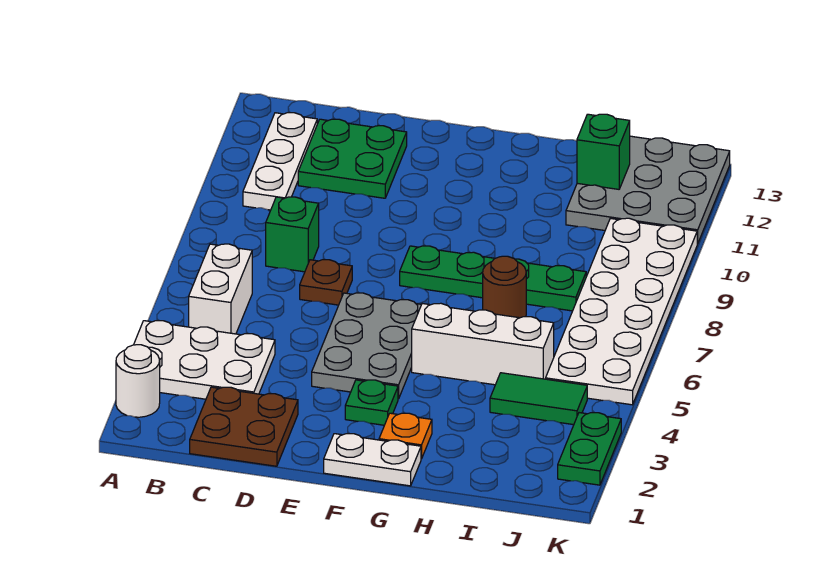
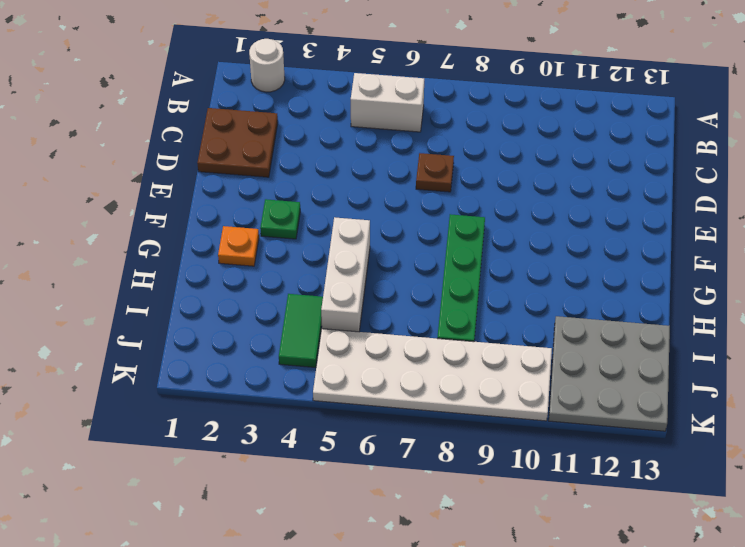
none -> white 2x3 plate [134,321,275,399]
none -> white 1x3 plate [243,113,317,210]
none -> green 1x1 brick [266,197,319,272]

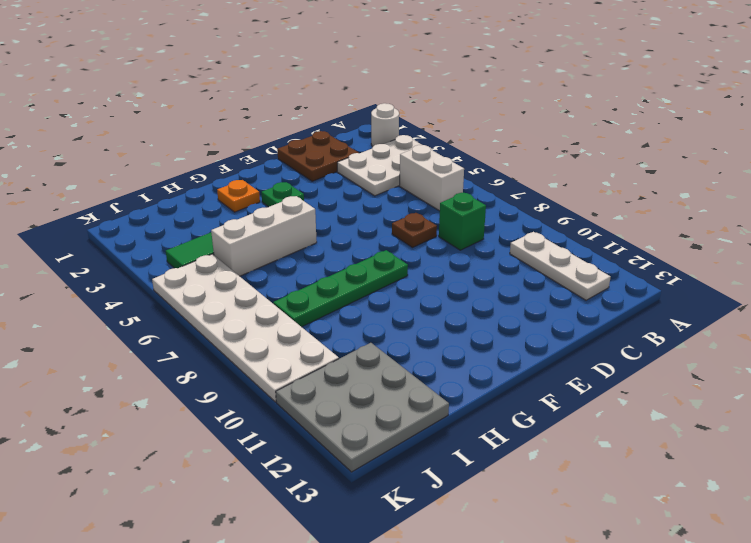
none -> green 2x2 plate [298,119,407,198]
none -> grey 2x3 plate [312,293,421,399]
none -> white 1x2 plate [324,434,421,486]

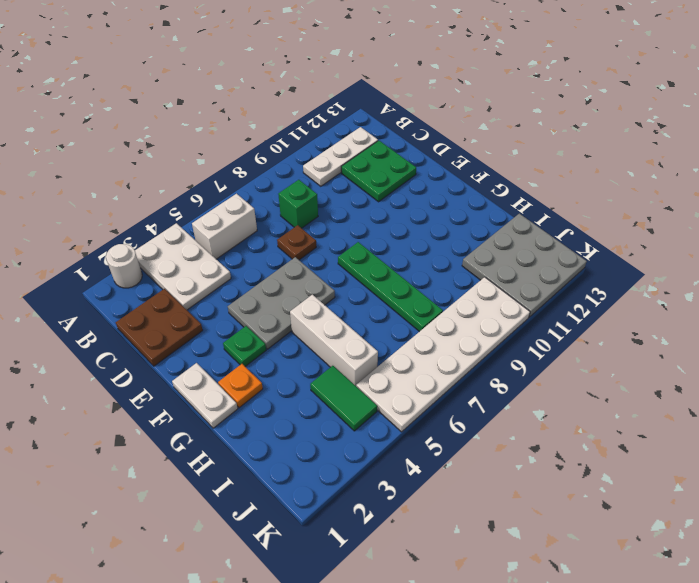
none -> brown 1x1 round brick [483,256,526,318]
none -> green 1x2 plate [558,413,621,485]
none -> green 1x1 brick [577,114,630,189]

